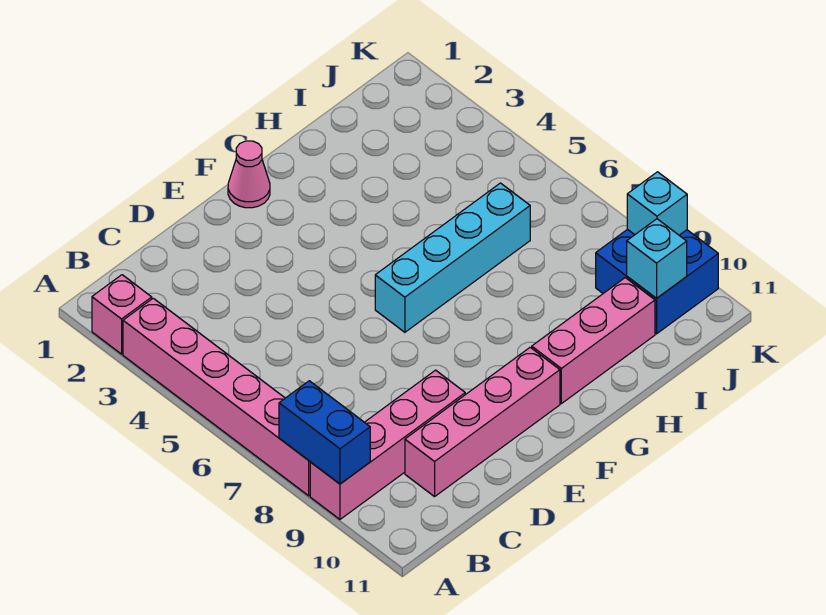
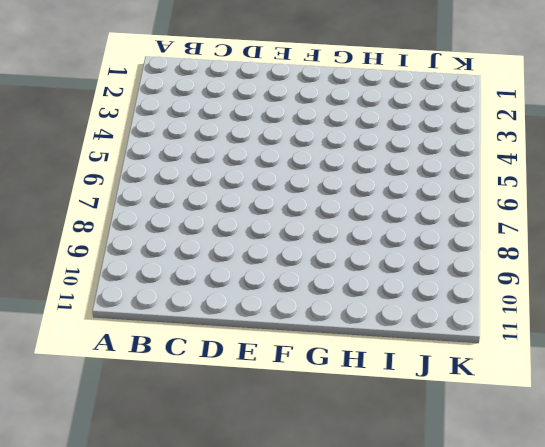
none -> pink 1x1 brick [92,275,152,354]
none -> pink 1x6 brick [123,298,310,496]

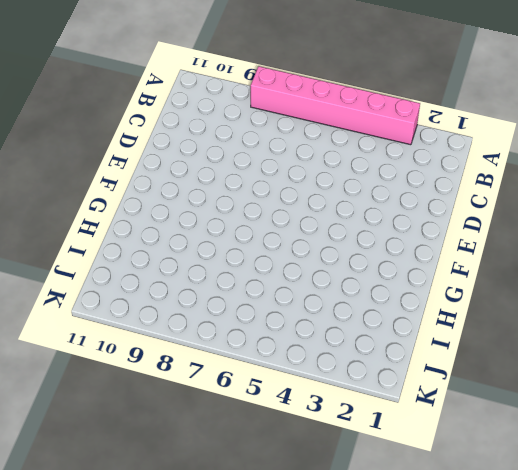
none -> pink 1x1 brick [92,275,152,354]
none -> pink 1x4 brick [310,370,465,519]

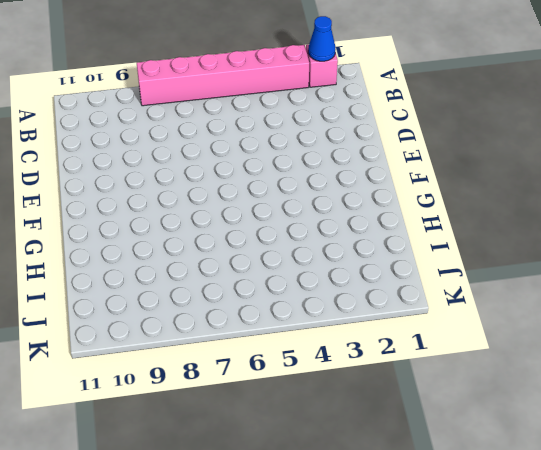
blue 1x1 cone [308,16,335,61] -> none
none -> pink 1x4 brick [310,370,465,519]
none -> pink 1x4 brick [405,347,560,497]

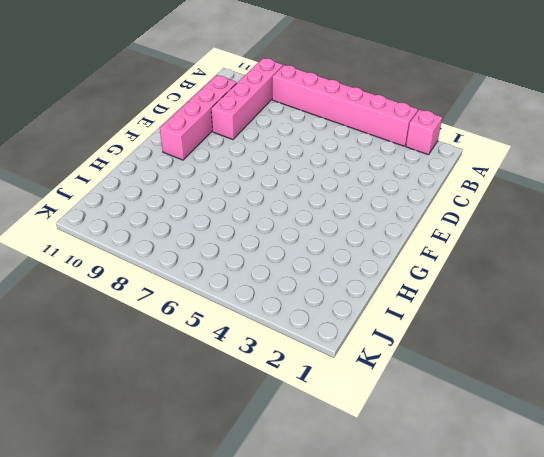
none -> pink 1x1 cone [228,141,270,208]
none -> cyan 1x4 brick [375,183,530,332]

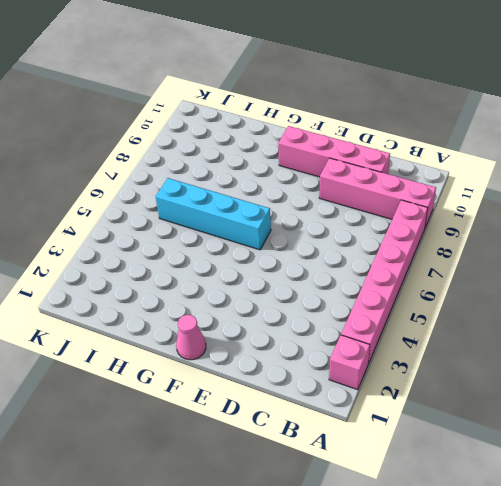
none -> pink 1x3 brick [532,278,655,404]
none -> blue 2x2 brick [596,229,718,334]

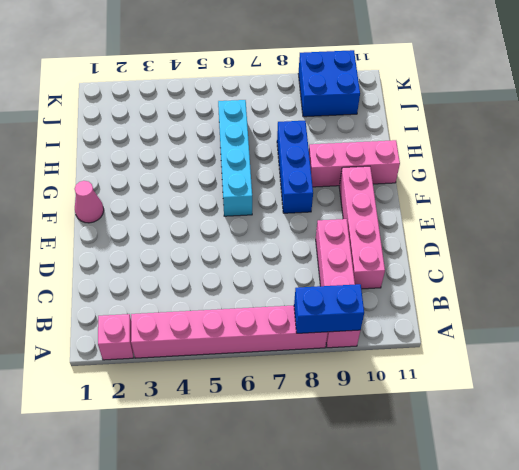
blue 1x3 brick [277,121,313,213] -> none
pink 1x3 brick [309,140,400,187] -> pink 1x3 brick turned to [532,278,655,404]
none -> cyan 1x1 brick [627,219,687,298]
none -> cyan 1x1 brick [627,172,687,235]

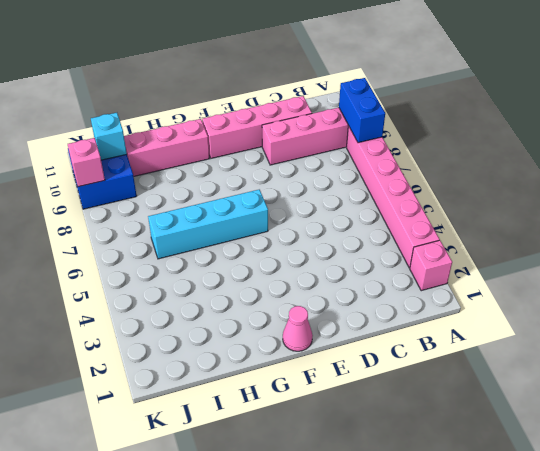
pink 1x1 brick [68,138,105,187] -> cyan 1x1 brick [627,172,687,235]

